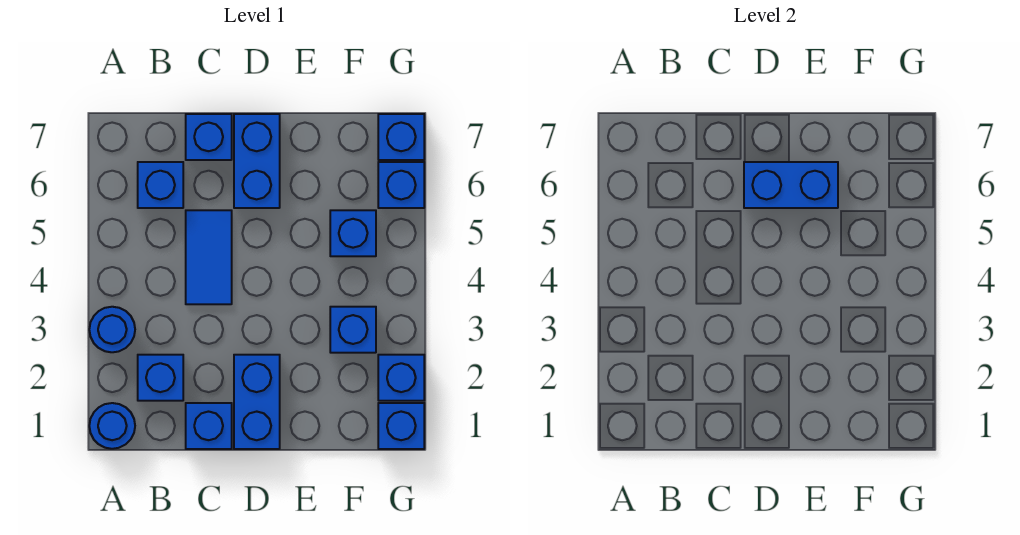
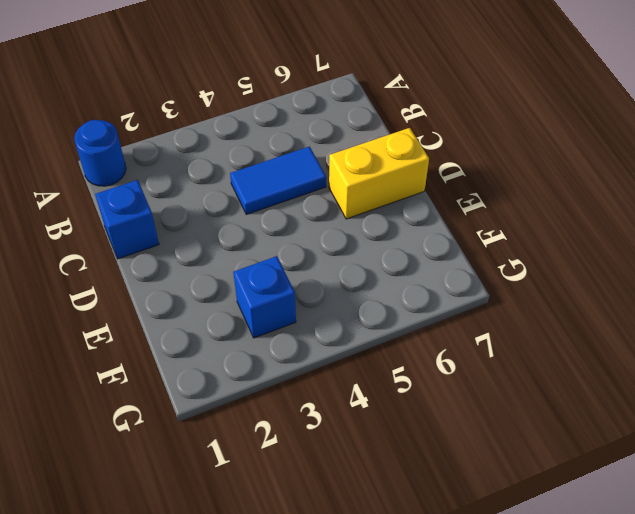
yellow 1x2 brick [329,128,429,219] -> blue 1x2 brick [234,114,280,208]
none -> blue 1x1 round brick [89,307,135,352]
none -> blue 1x1 brick [138,355,183,401]
none -> blue 1x1 brick [138,162,183,208]

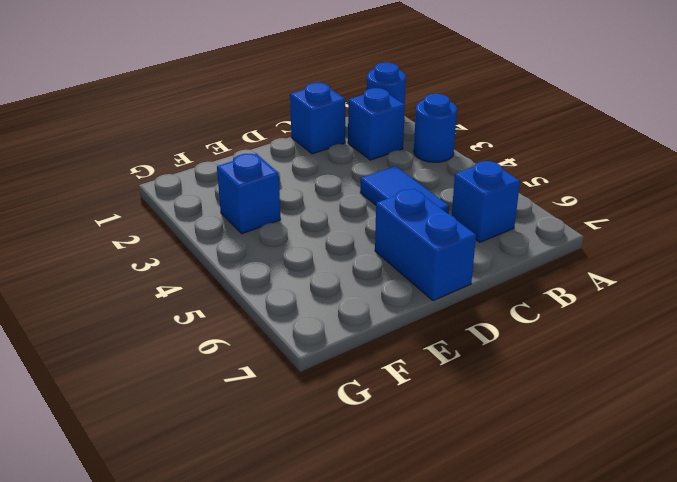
none -> blue 1x1 brick [186,114,232,160]
none -> blue 1x2 brick [234,355,280,449]
none -> blue 1x1 brick [330,210,376,256]

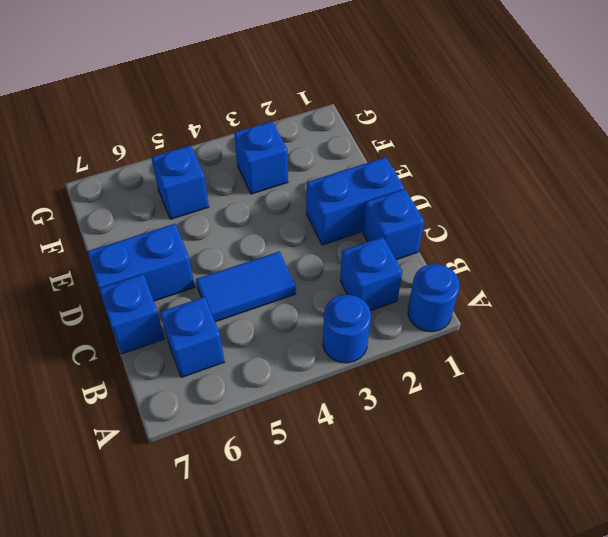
none -> blue 1x1 brick [378,403,424,449]
none -> blue 1x1 brick [378,355,424,401]
none -> blue 1x1 brick [378,162,424,208]

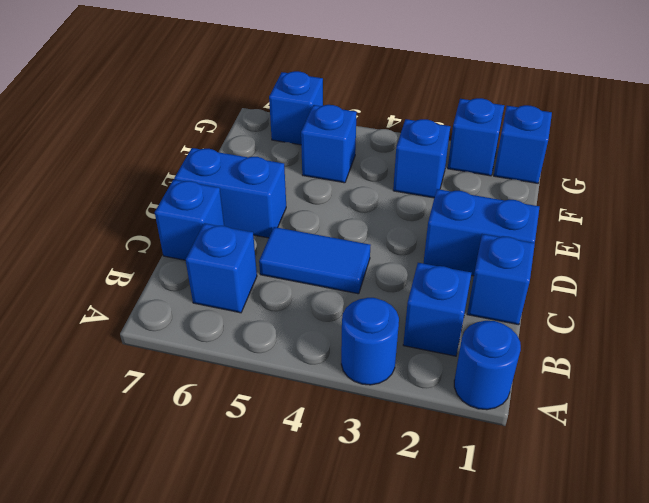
none -> blue 1x1 brick [378,114,424,160]
none -> blue 1x2 brick [744,162,838,208]

